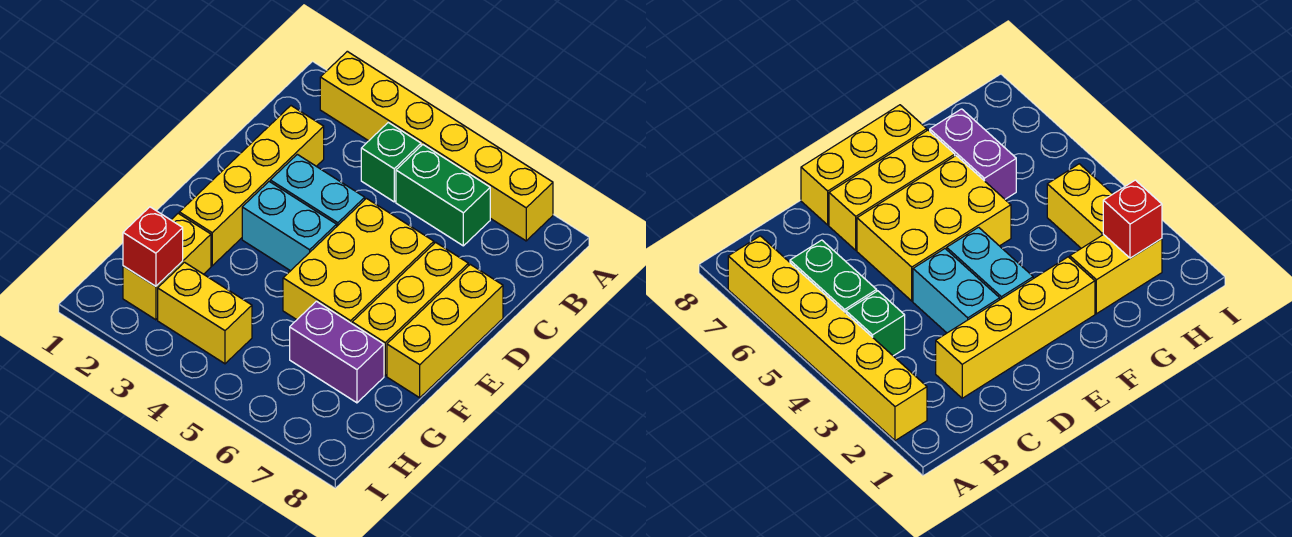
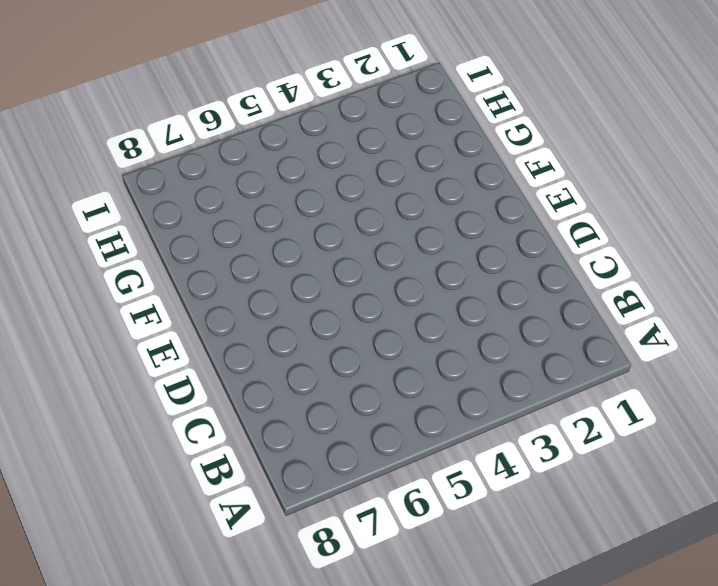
none -> yellow 1x6 brick [320,51,553,241]
none -> green 1x1 brick [361,122,421,202]
none -> green 1x2 brick [396,145,490,246]

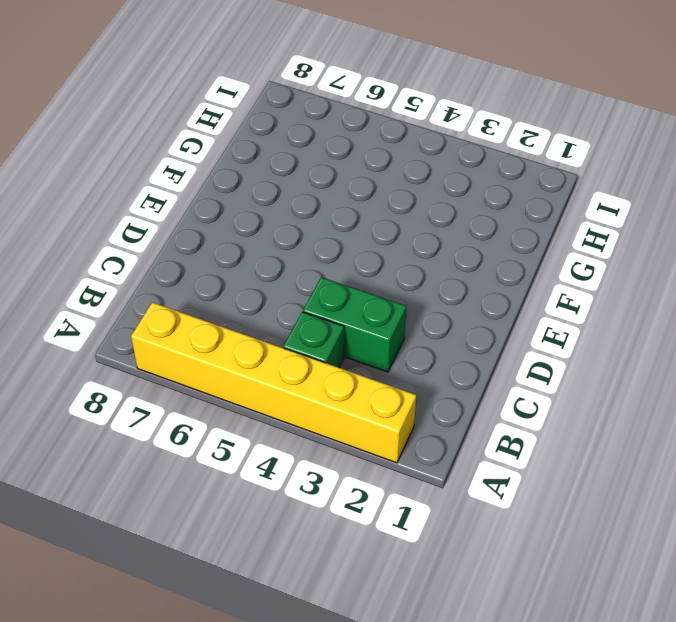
green 1x2 brick [303,277,406,372] -> green 1x2 brick moved to [396,145,490,246]
none -> yellow 1x4 brick [179,106,324,266]
none -> cyan 1x2 brick [270,154,365,226]
none -> yellow 2x3 brick [283,198,434,324]

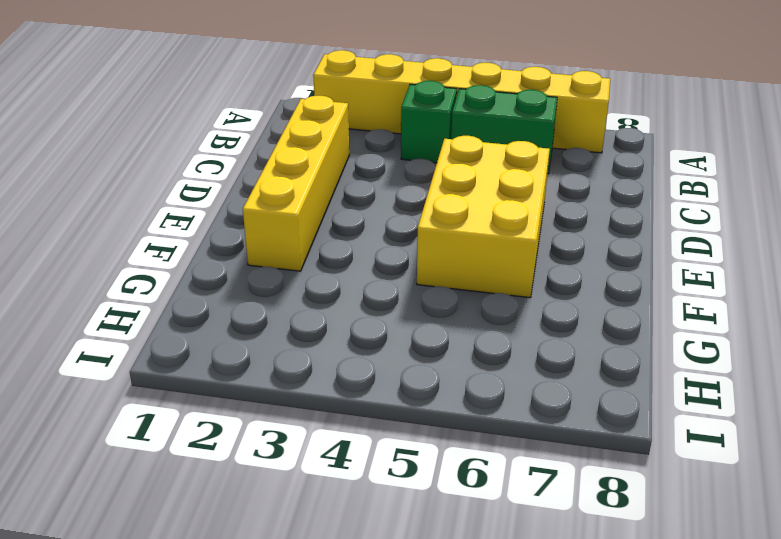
none -> cyan 1x2 brick [270,154,365,226]
none -> yellow 1x3 brick [352,242,468,376]
none -> yellow 1x3 brick [387,264,503,398]

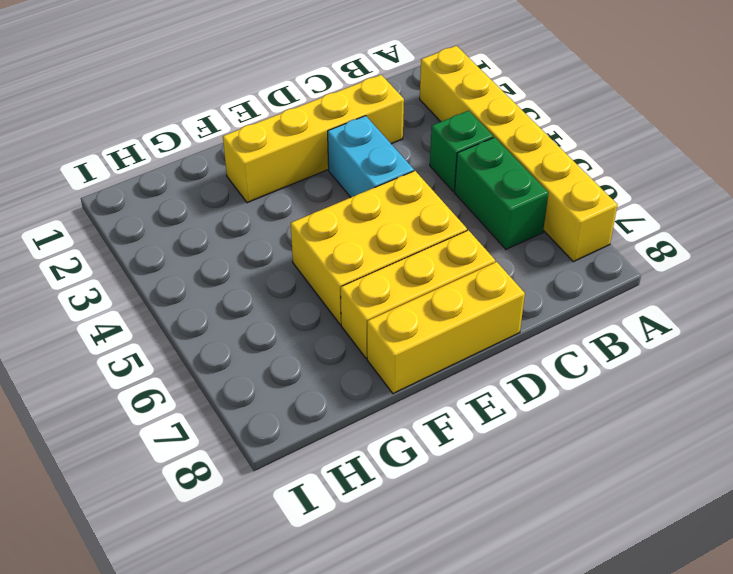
none -> cyan 1x2 brick [242,182,337,271]
none -> yellow 1x2 brick [123,213,211,320]
none -> purple 1x2 brick [290,301,384,403]

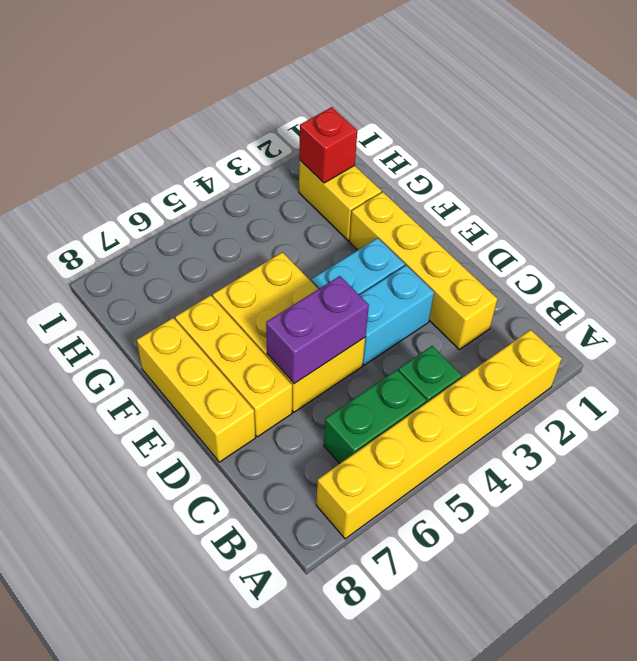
purple 1x2 brick [266,276,369,384] -> purple 1x2 brick moved to [290,301,384,403]
none -> yellow 1x2 brick [158,262,252,364]

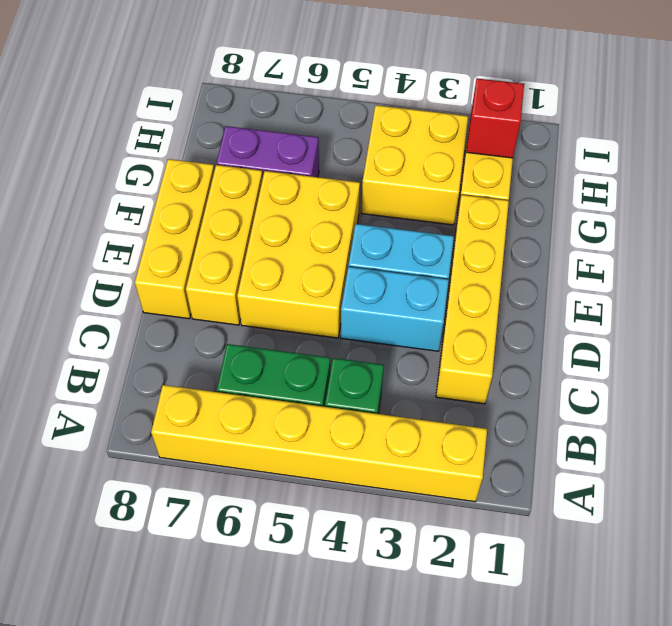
yellow 2x2 brick [362,105,468,225] -> yellow 1x2 brick [158,262,252,364]

